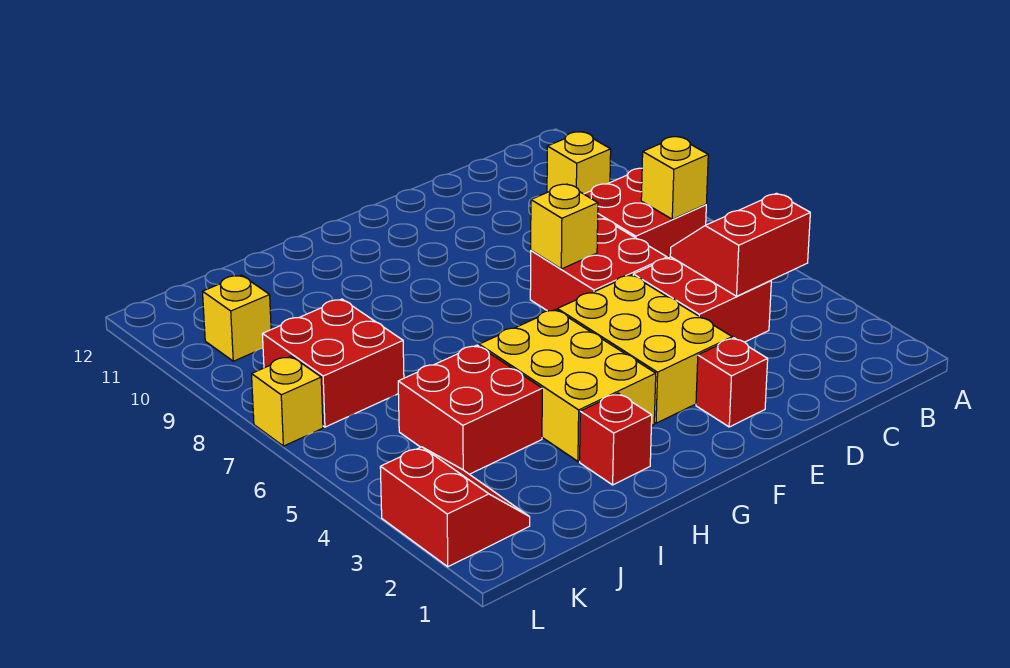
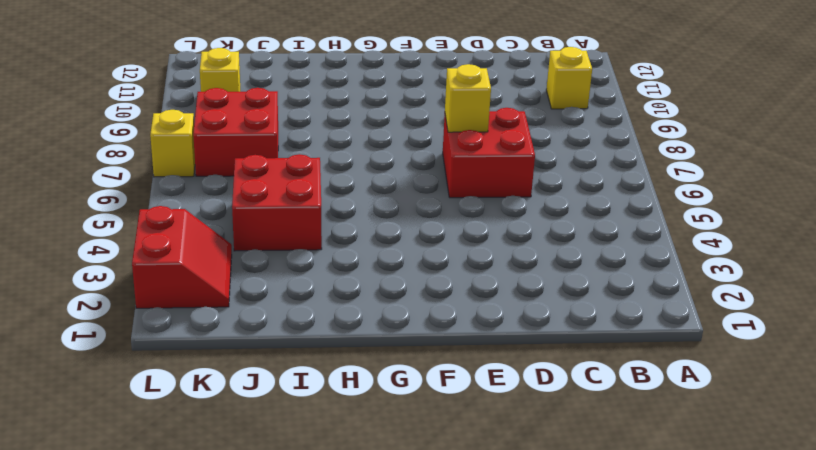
none -> red 2x2 brick [584,168,706,259]
none -> red 2x2 brick [633,257,771,342]
none -> red 1x1 brick [696,338,768,427]

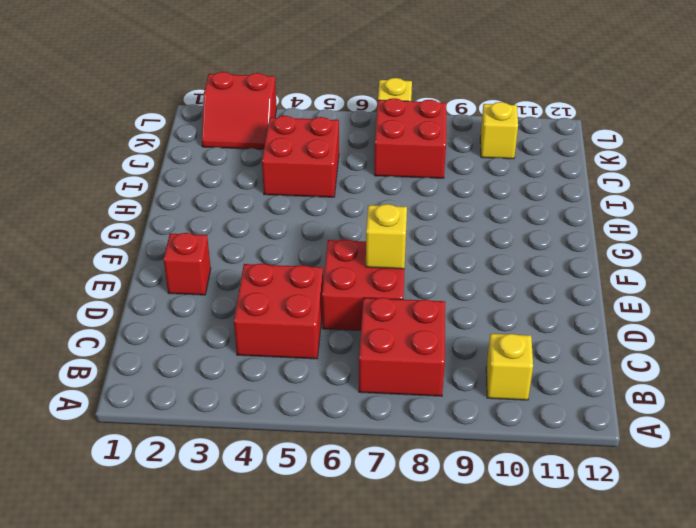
none -> yellow 2x3 brick [557,275,732,423]
none -> yellow 2x3 brick [479,310,656,461]
none -> red 1x1 brick [580,393,652,485]

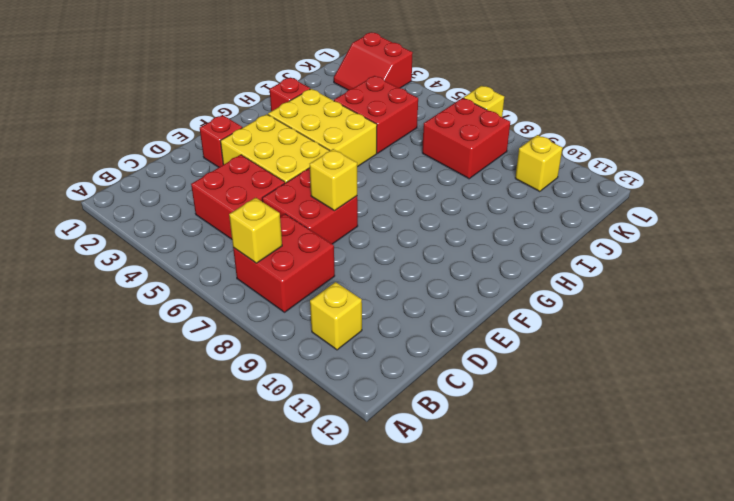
none -> red 2x2 slope [670,193,810,296]

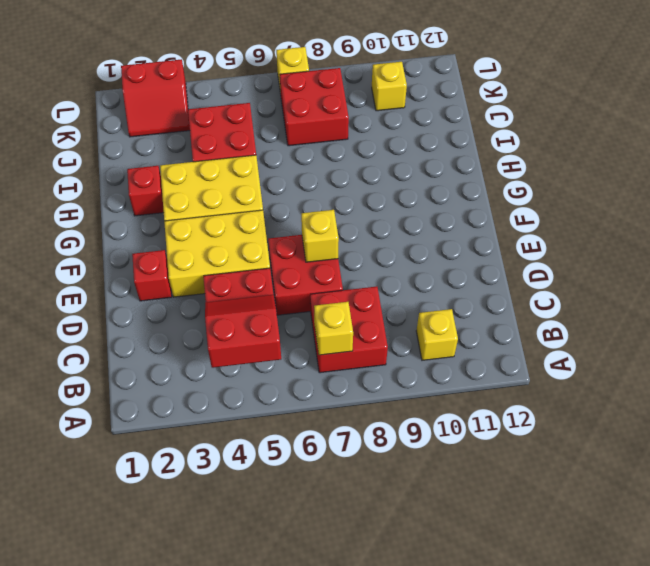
red 2x2 slope [205,295,281,368] -> red 2x2 slope turned to [670,193,810,296]

